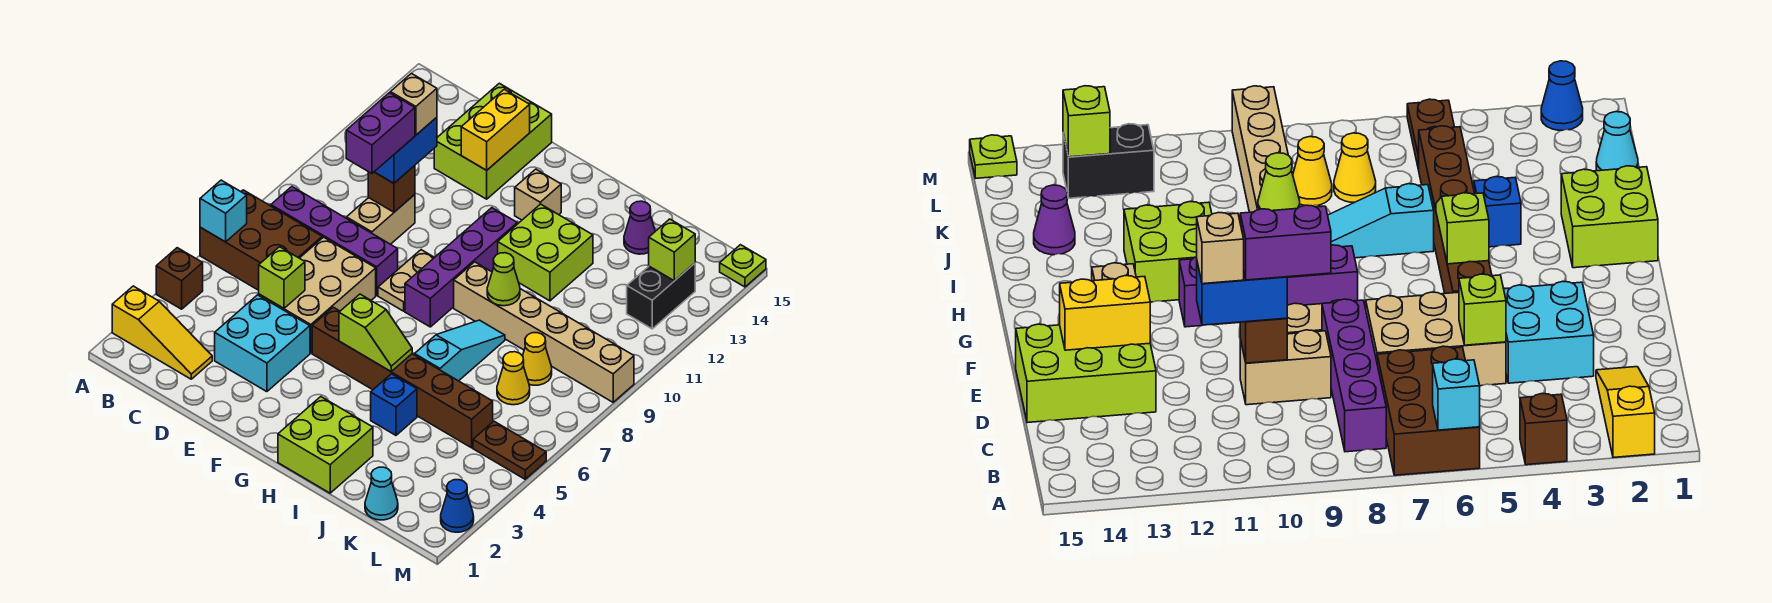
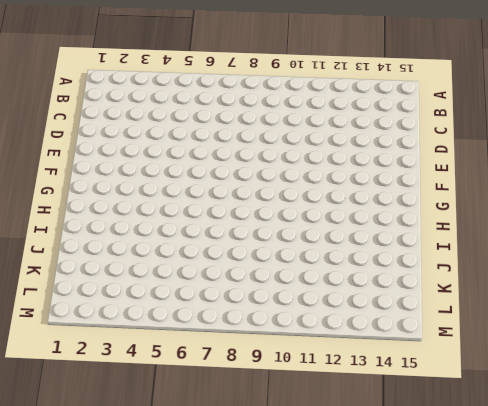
none -> yellow 1x3 slope [112,286,212,379]
none -> brown 1x1 brick [156,248,203,309]
none -> brown 2x3 brick [200,190,322,290]
none -> purple 1x4 brick [271,187,398,295]

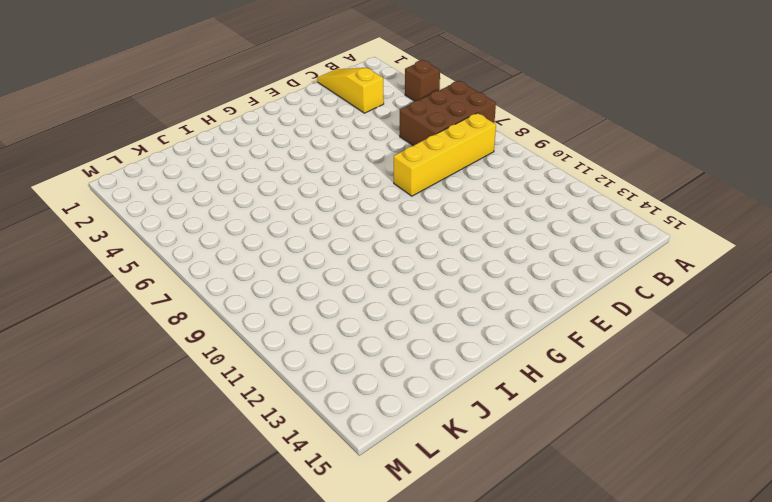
yellow 1x4 brick [394,113,496,196] -> purple 1x4 brick [271,187,398,295]
yellow 1x3 slope [317,68,384,113] -> yellow 1x3 slope turned to [112,286,212,379]
none -> cyan 2x2 brick [215,295,310,392]
none -> tan 2x3 brick [259,237,376,353]
none -> tan 1x2 brick [346,195,415,244]
none -> lime 2x3 brick [434,83,552,199]

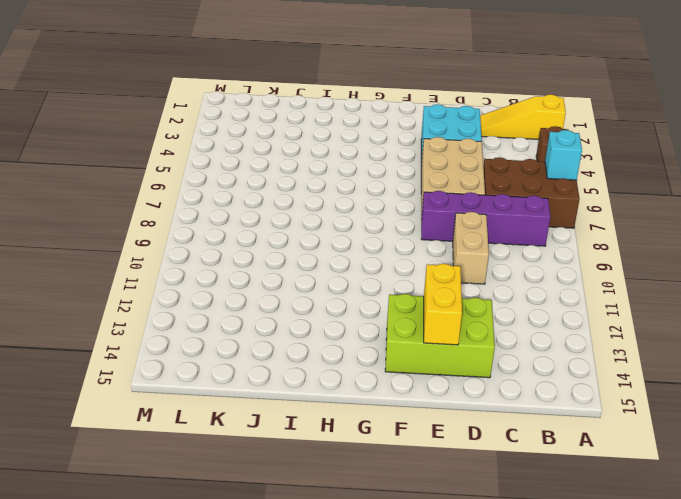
lime 2x3 brick [385,294,495,378] -> lime 2x3 brick turned to [434,83,552,199]
none -> brown 1x6 brick [312,307,493,448]
none -> tan 1x2 plate [378,250,435,311]
none -> purple 1x4 brick [405,208,517,327]
none -> tan 1x1 brick [515,169,561,220]

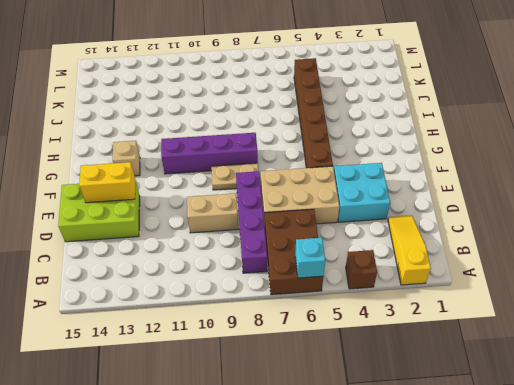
none -> lime 2x2 brick [278,397,373,493]
none -> tan 1x6 brick [454,262,634,402]
none -> lime 2x2 brick [498,204,593,301]
none -> blue 1x1 brick [371,374,417,435]

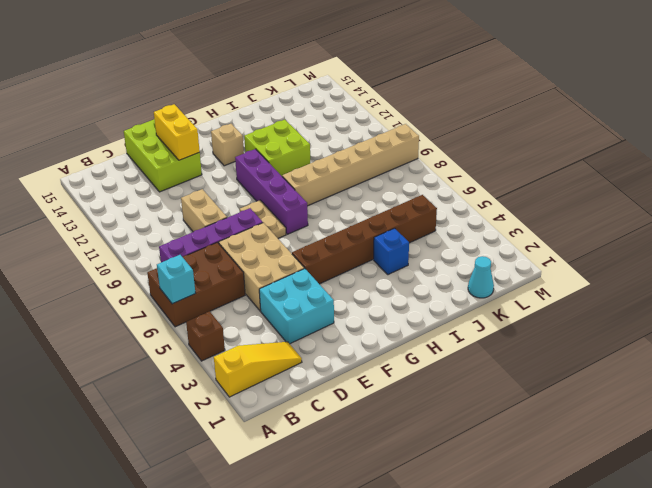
none -> lime 2x2 brick [278,397,373,493]
none -> cyan 1x3 slope [415,320,505,381]
none -> purple 1x1 cone [624,201,655,254]
none -> yellow 1x1 cone [497,352,530,405]

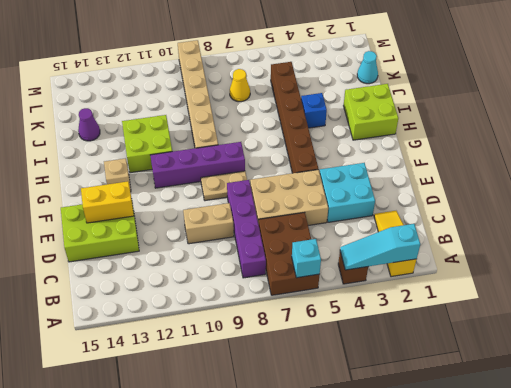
cyan 1x3 slope [340,224,420,270] -> cyan 1x3 slope moved to [415,320,505,381]
none -> yellow 1x1 cone [523,333,552,385]
none -> brown 1x2 plate [473,421,546,479]
none -> black 1x2 brick [627,263,695,329]
none -> blue 1x1 cone [441,480,474,532]

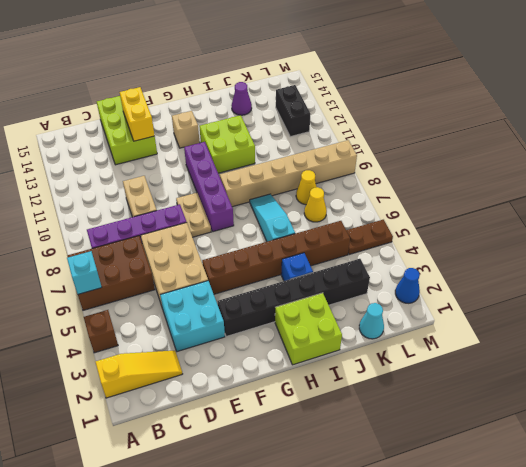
black 1x6 brick [218,259,370,337] -> none
none -> lime 1x1 plate [720,245,766,287]
none -> lime 1x1 brick [259,247,305,308]
none -> brown 1x1 brick [368,166,415,212]
none -> lime 1x2 slope [339,294,412,371]

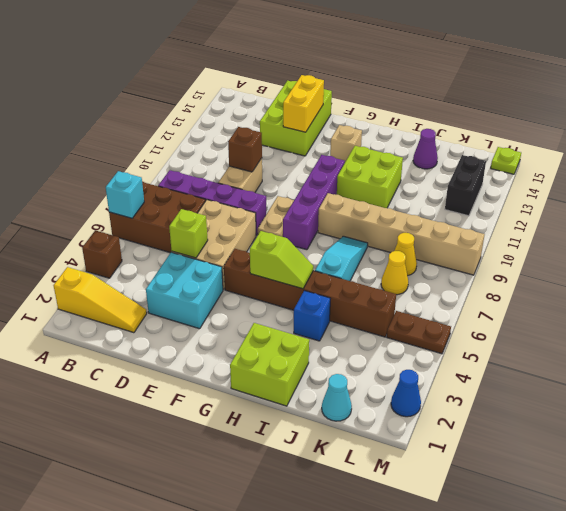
none -> lime 1x1 cone [487,253,520,306]
none -> lime 1x1 brick [649,219,695,281]
none -> blue 1x2 brick [375,117,437,183]
none -> purple 1x2 brick [346,93,415,173]

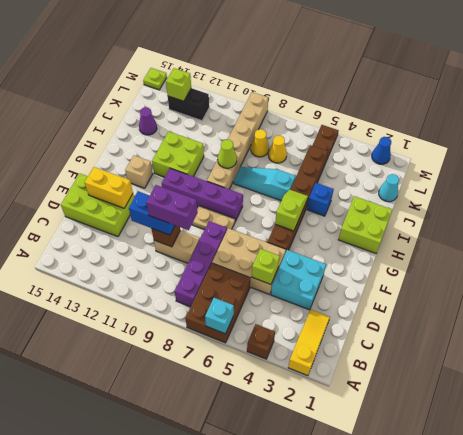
none -> tan 1x1 brick [390,73,437,135]

